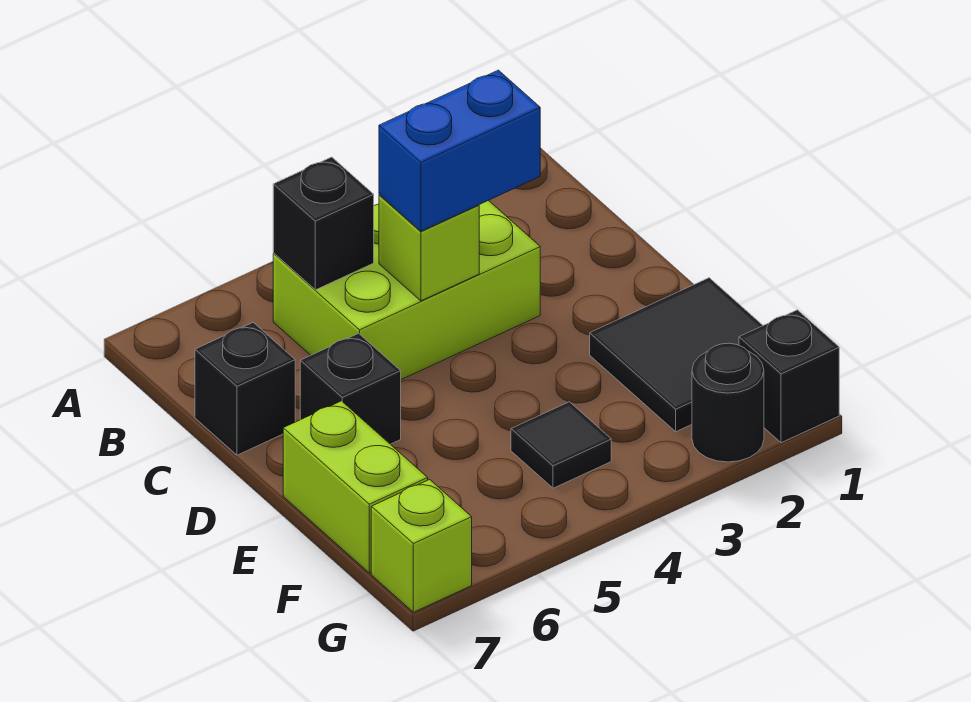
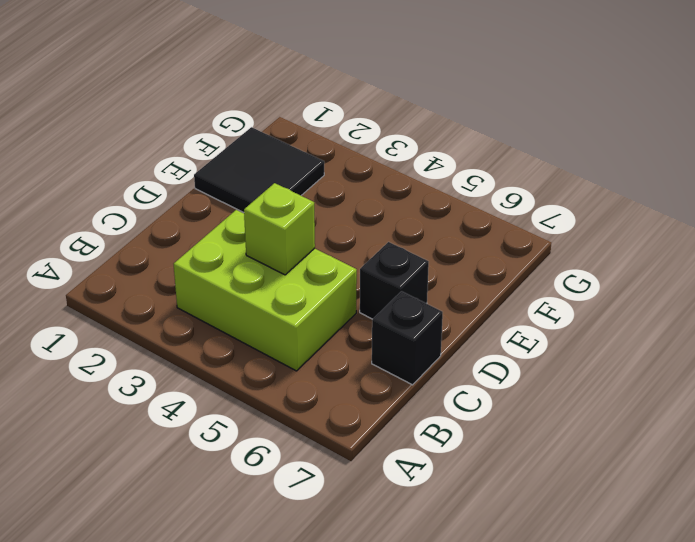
none -> lime 1x2 brick [283,401,428,573]
none -> black 1x1 tile [511,402,611,488]
none -> black 1x1 brick [739,310,839,443]

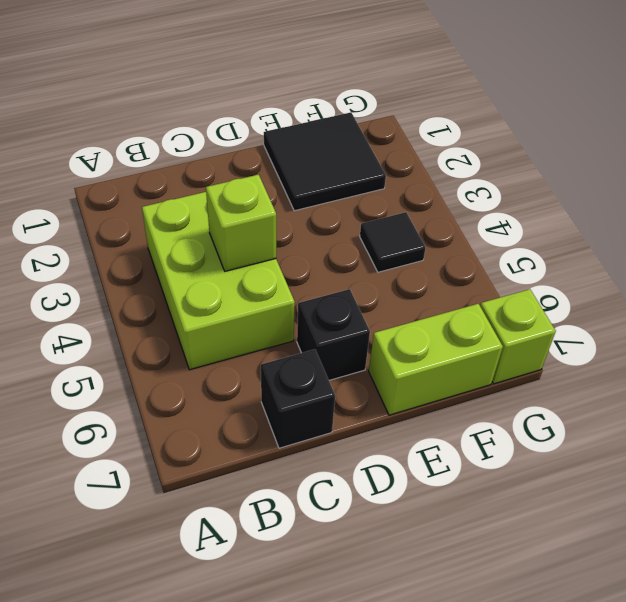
none -> black 1x1 brick [739,310,839,443]
none -> black 1x1 round brick [692,343,764,462]
none -> black 1x1 brick [273,157,374,290]

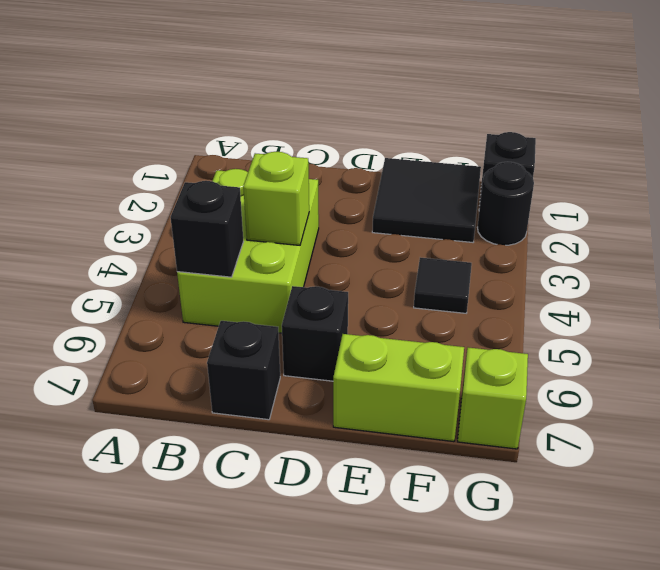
none -> blue 1x2 brick [379,70,540,231]

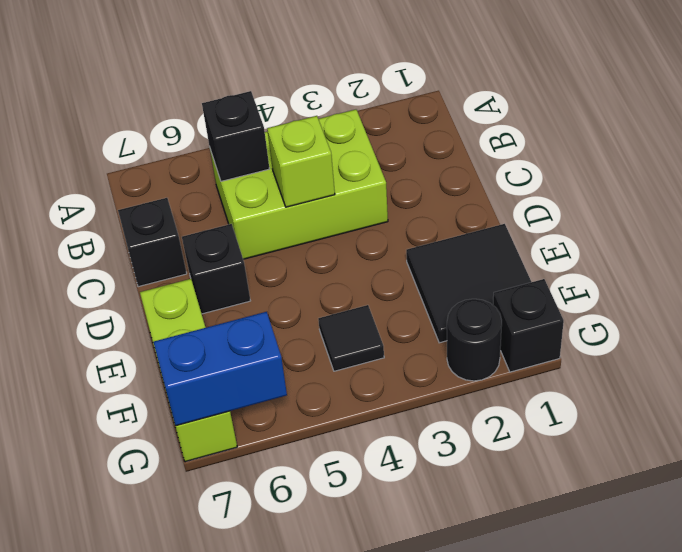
blue 1x2 brick [154,312,287,426] -> blue 1x2 brick moved to [379,70,540,231]

